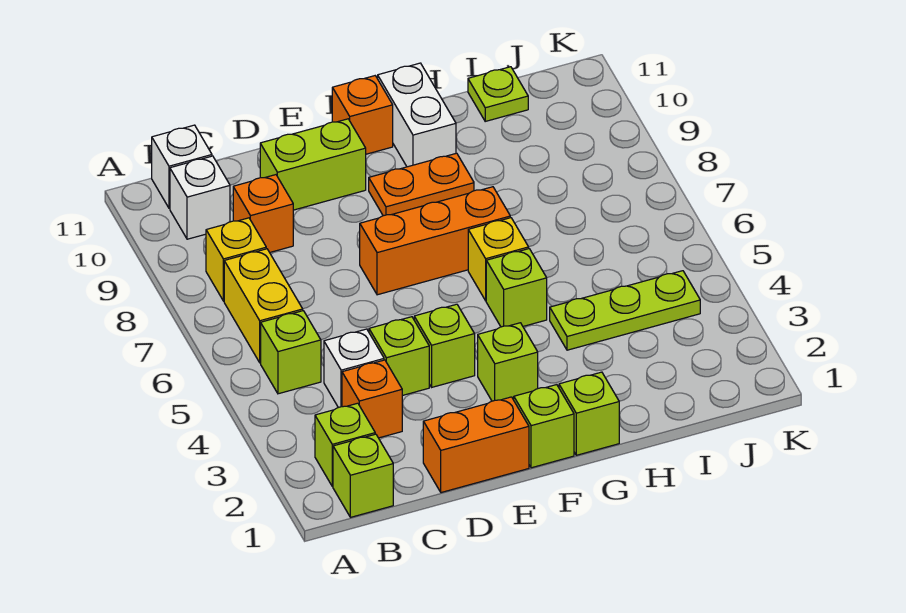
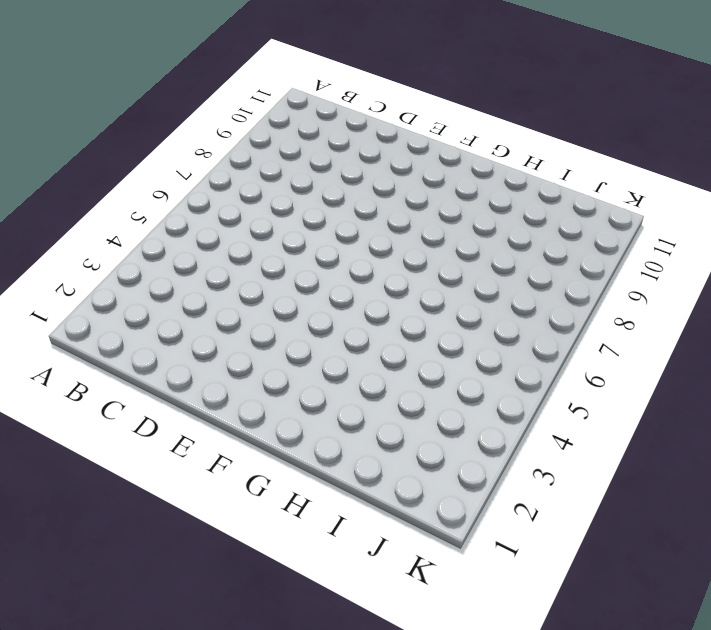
none -> lime 1x1 brick [333,434,393,517]
none -> lime 1x1 brick [315,403,375,486]
none -> lime 1x1 brick [261,311,321,394]

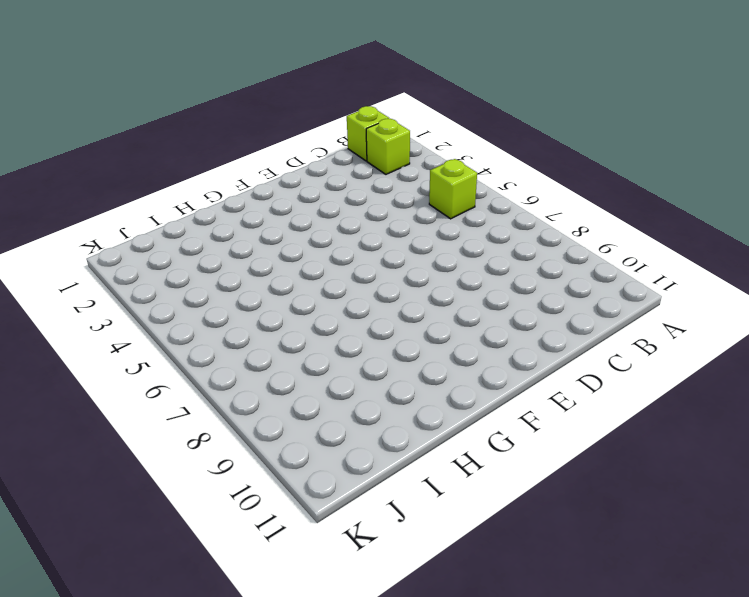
none -> yellow 1x2 brick [224,249,303,363]
none -> yellow 1x1 brick [206,218,266,301]
none -> white 1x1 brick [170,156,230,239]

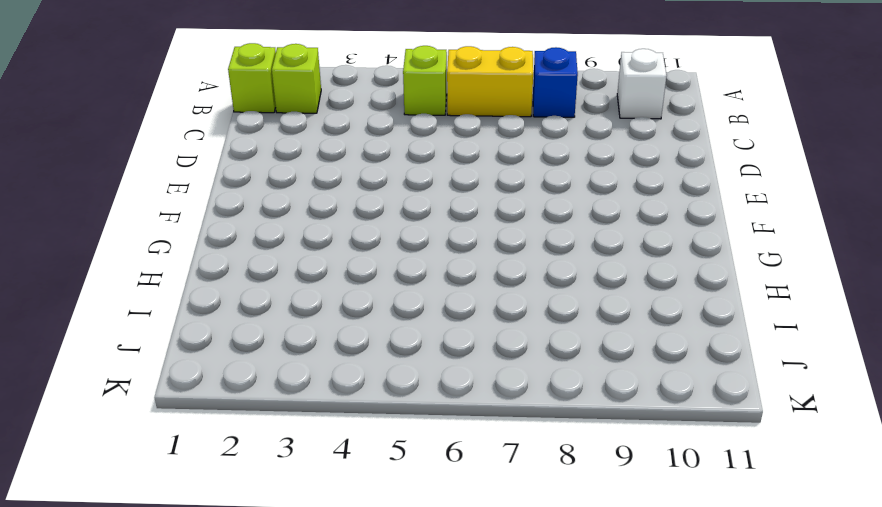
blue 1x1 brick [533,47,578,117] -> yellow 1x1 brick [206,218,266,301]
none -> white 1x1 brick [152,125,212,208]
none -> orange 1x1 brick [342,360,402,438]
none -> white 1x1 brick [324,329,384,408]

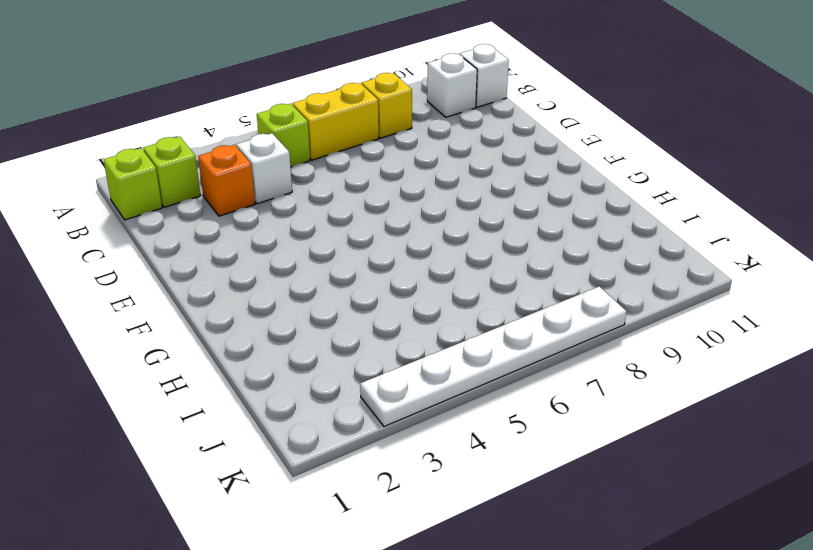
white 1x6 plate [360,286,627,427] -> none
none -> orange 1x1 brick [233,175,293,252]
none -> orange 1x2 brick [423,397,529,493]
none -> lime 1x1 brick [369,317,429,396]

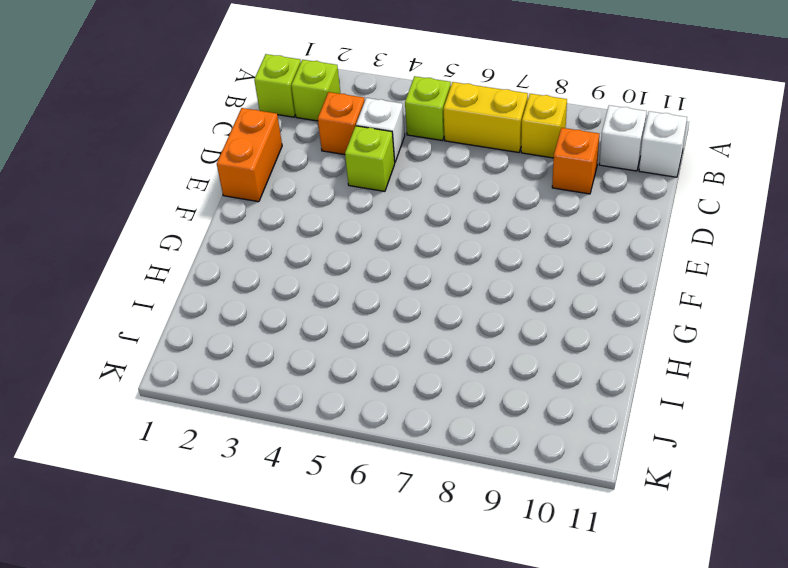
none -> lime 1x2 brick [260,119,366,210]
none -> lime 1x1 brick [414,304,475,387]
none -> orange 1x3 brick [360,187,510,295]

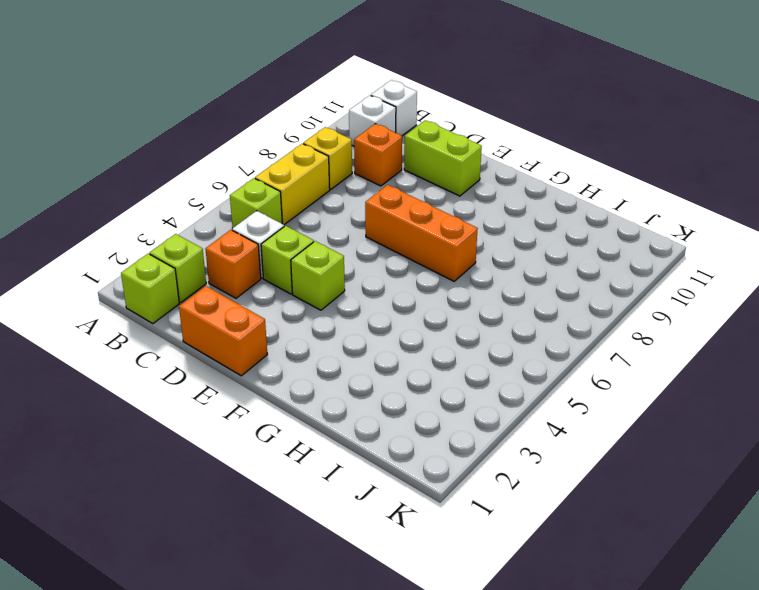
none -> lime 1x1 brick [514,385,574,468]
none -> lime 1x1 brick [478,323,538,401]
none -> orange 1x2 plate [369,153,474,216]

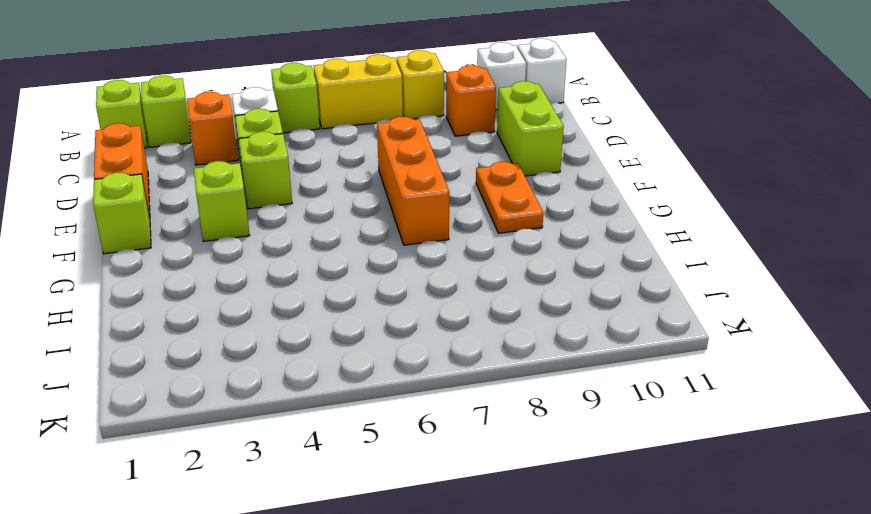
none -> orange 1x1 brick [332,76,393,154]
none -> lime 1x1 brick [559,372,619,455]
none -> lime 1x1 brick [486,249,547,327]

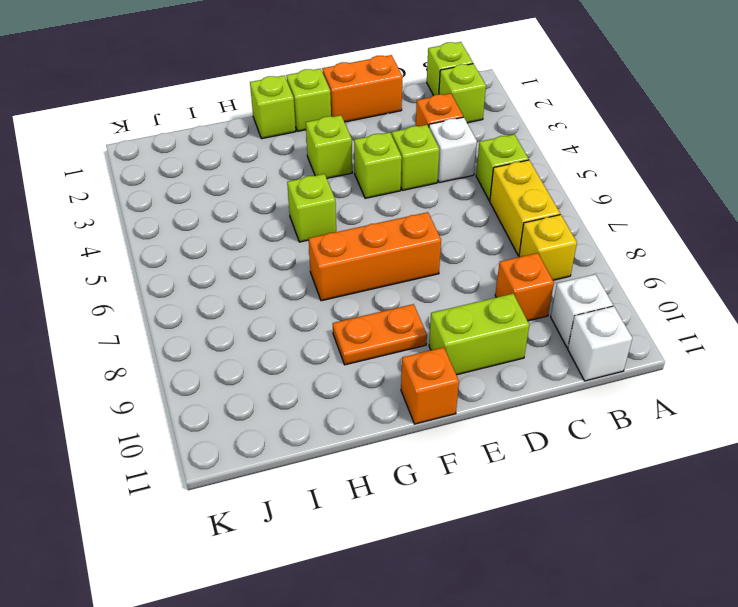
none -> yellow 1x1 brick [468,218,529,301]
none -> white 1x2 brick [378,63,456,167]
none -> lime 1x3 plate [550,271,700,350]

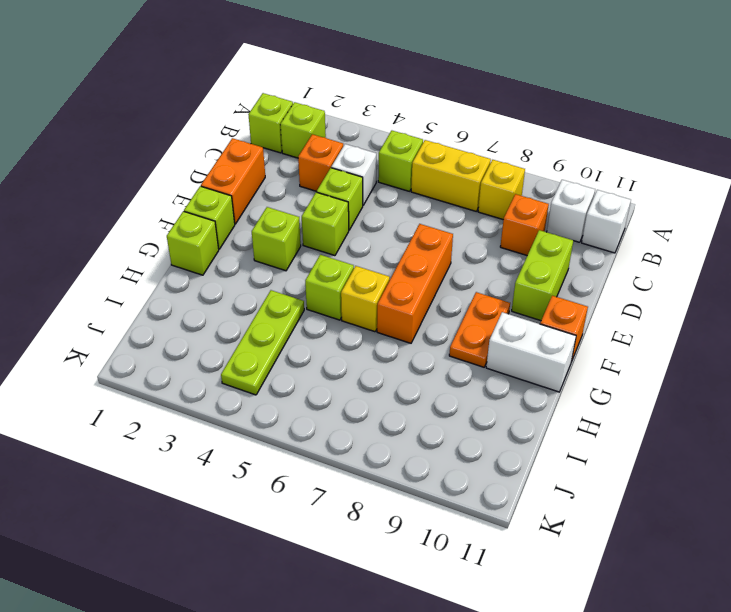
none -> lime 1x1 plate [468,67,528,121]

